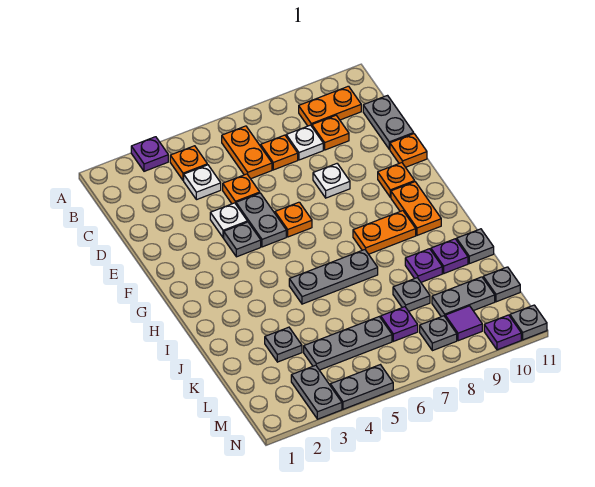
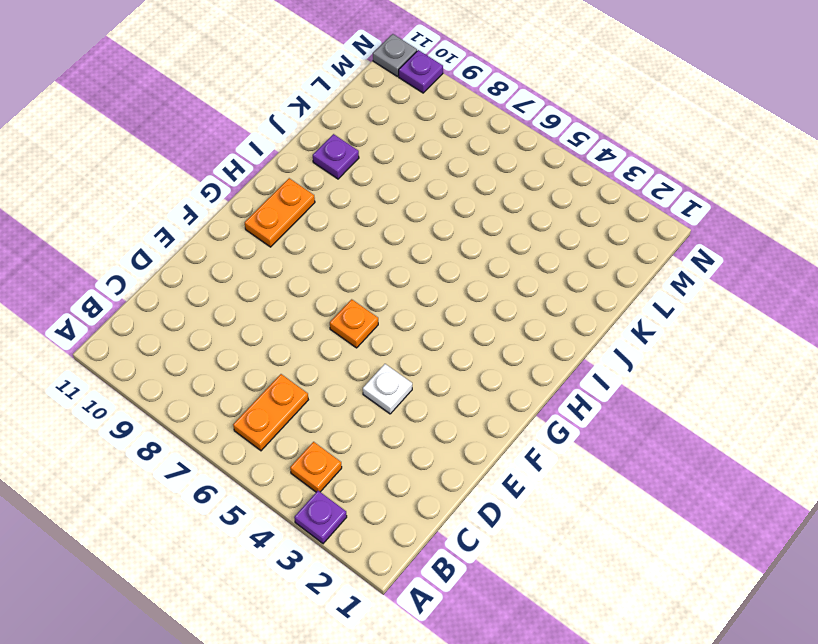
none -> orange 1x2 plate [299,86,361,126]
none -> white 1x1 plate [184,165,221,200]
none -> orange 1x1 plate [261,135,298,170]
none -> white 1x1 plate [286,125,323,160]

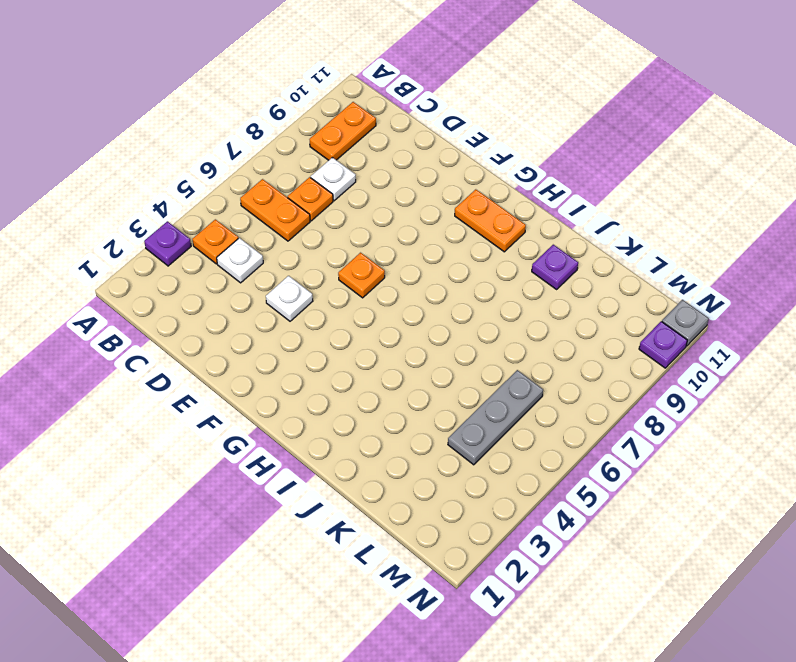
none -> orange 1x1 plate [312,115,349,150]
none -> grey 1x2 plate [363,96,414,149]
none -> orange 1x1 plate [223,174,260,204]
none -> grey 1x2 plate [236,193,286,247]

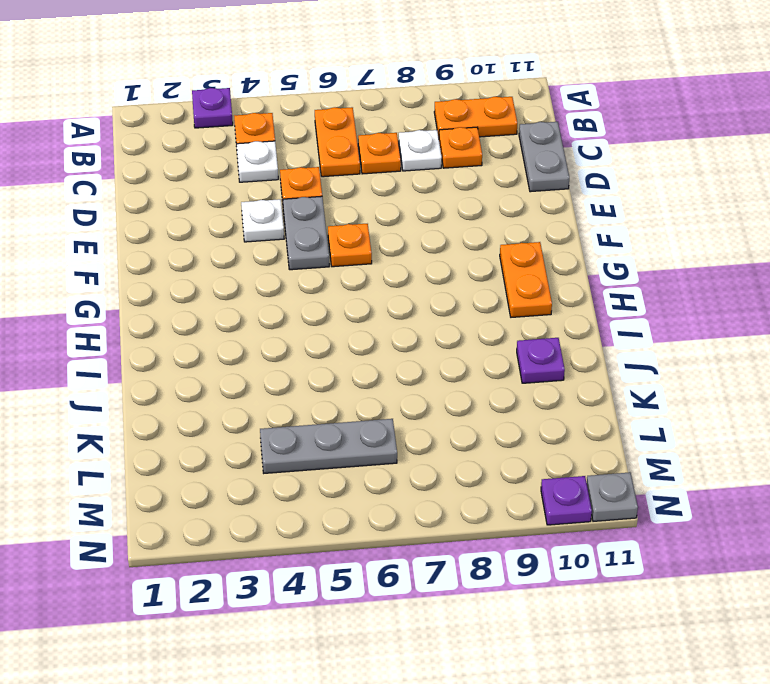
none -> white 1x1 plate [313,164,350,198]
none -> orange 1x1 plate [390,134,427,167]
none -> grey 1x1 plate [224,222,261,257]
none -> orange 1x1 plate [378,163,415,197]

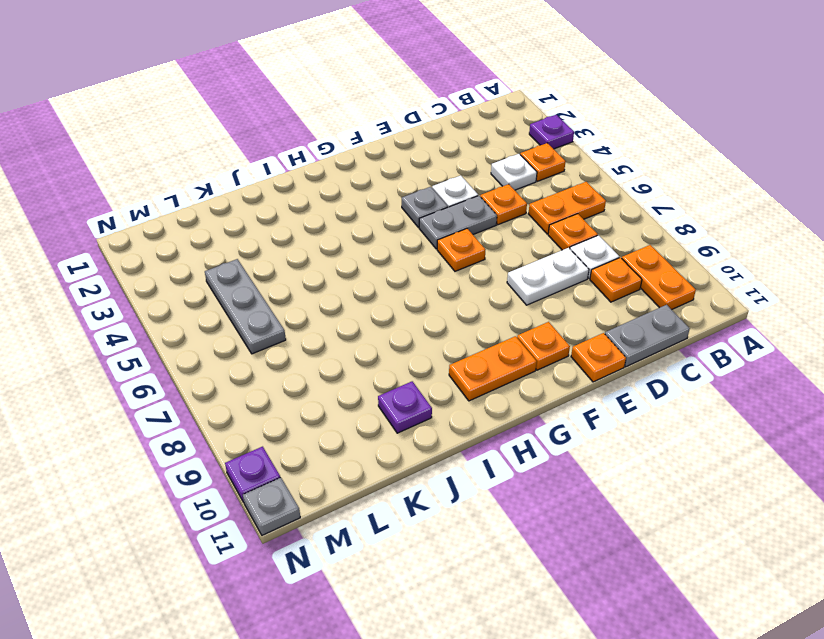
white 1x2 plate [507,248,589,305] -> white 1x1 plate [313,164,350,198]
none -> orange 1x2 plate [353,211,416,254]
none -> grey 1x3 plate [289,250,378,304]
none -> purple 1x1 plate [405,249,442,282]
none -> grey 1x1 plate [457,229,494,264]

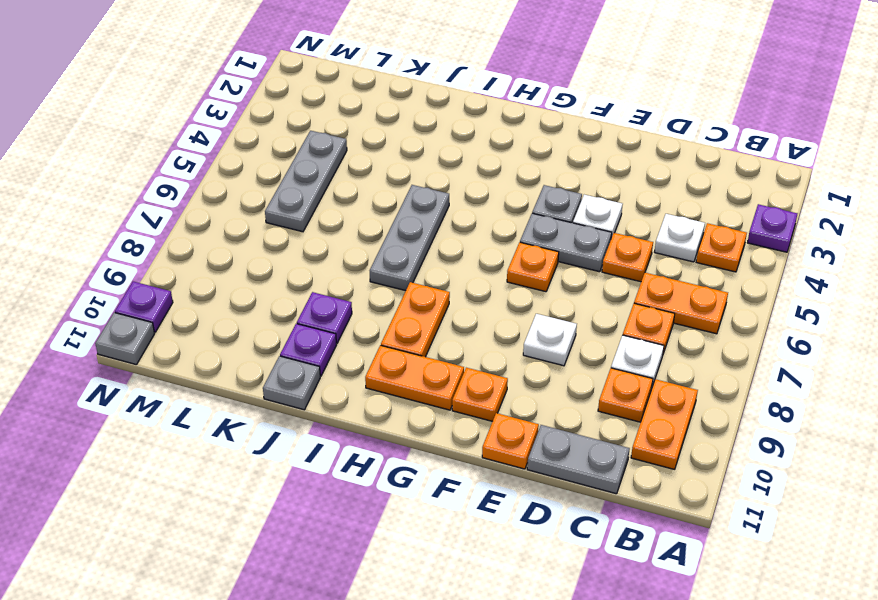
none -> grey 1x1 plate [265,327,302,362]
none -> grey 1x1 plate [393,278,430,311]
none -> purple 1x1 plate [381,307,418,341]
none -> grey 1x2 plate [432,277,495,317]

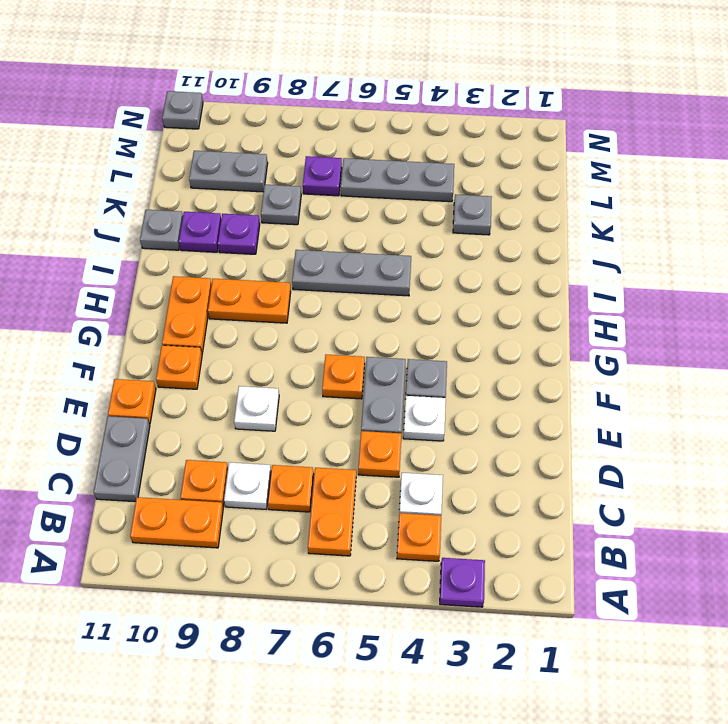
none -> grey 1x1 plate [483,267,520,302]
none -> grey 1x2 plate [291,365,342,419]
none -> grey 1x1 plate [420,316,457,351]
none -> purple 1x1 tile [445,306,482,341]

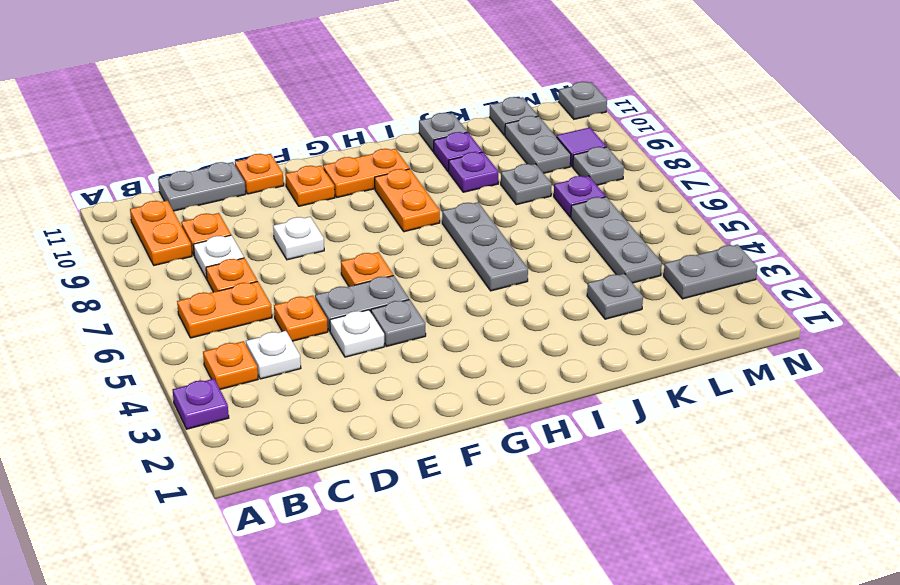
none -> grey 1x2 plate [330,365,393,409]
none -> purple 1x1 plate [484,315,521,350]

